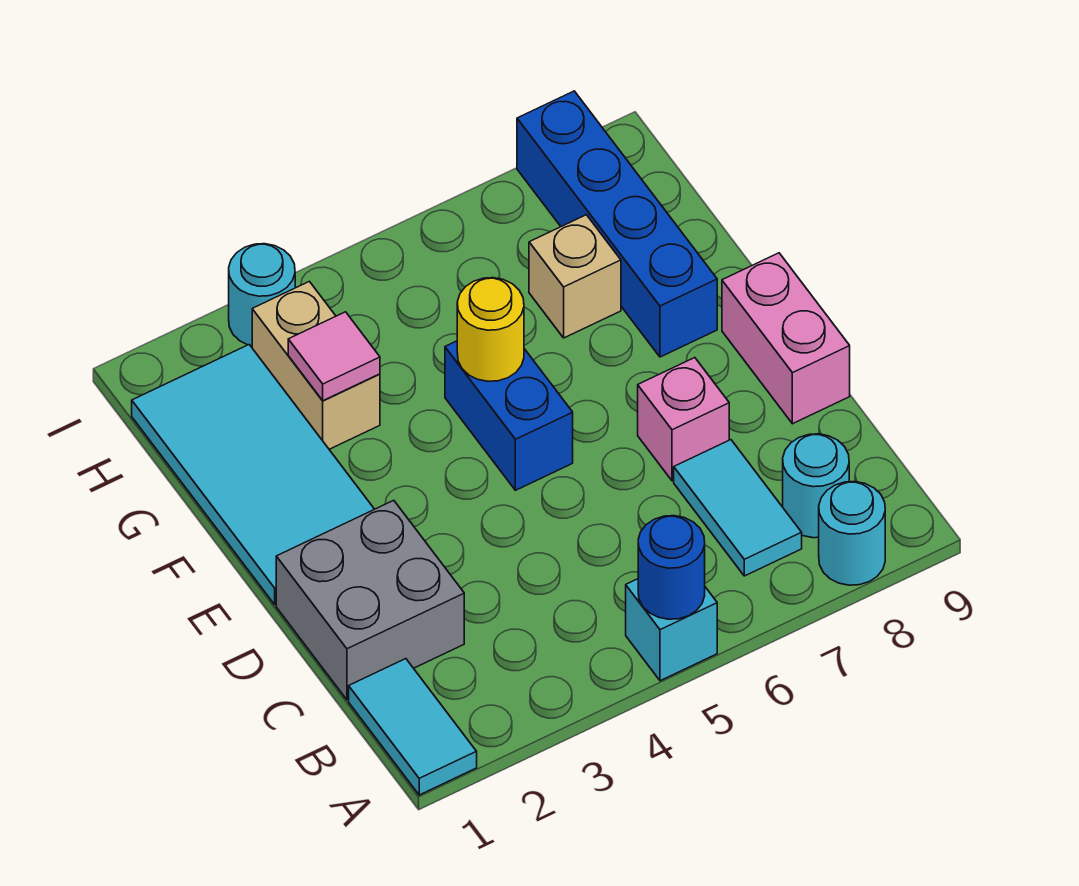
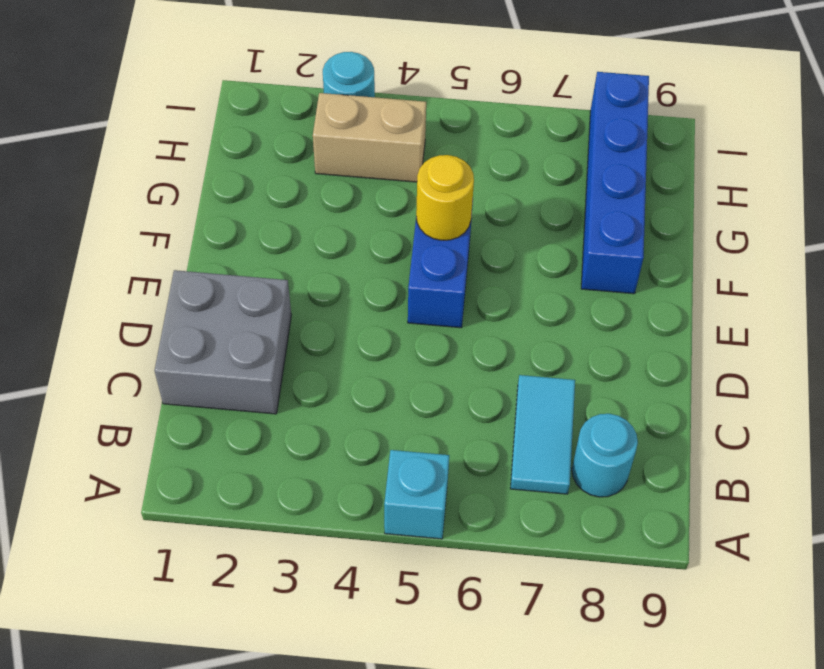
tan 1x2 brick [313,93,426,182] -> tan 1x2 brick turned to [252,281,380,449]
none -> cyan 1x2 tile [349,659,477,795]
none -> cyan 1x1 round brick [819,482,885,585]
none -> pink 1x1 brick [638,358,729,481]

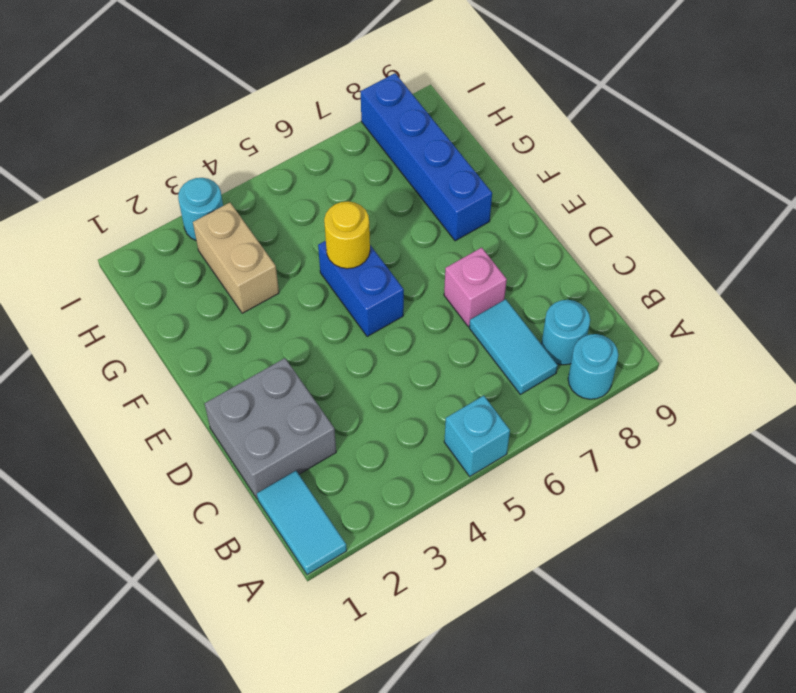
none -> pink 1x2 brick [722,253,850,424]
none -> cyan 2x4 tile [132,345,374,604]
none -> tan 1x1 brick [529,215,621,338]

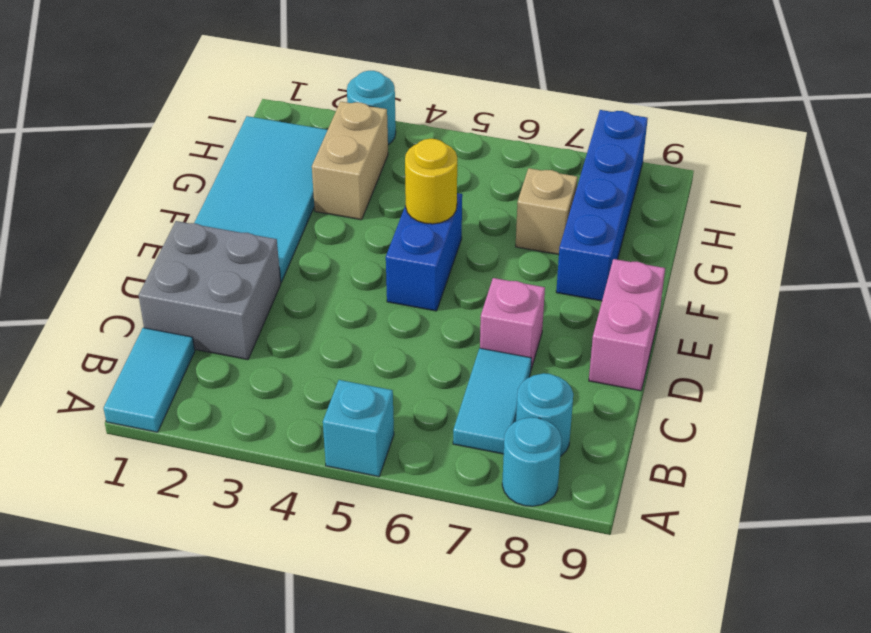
none -> blue 1x1 round brick [638,516,705,619]
none -> pink 1x1 tile [288,312,380,401]

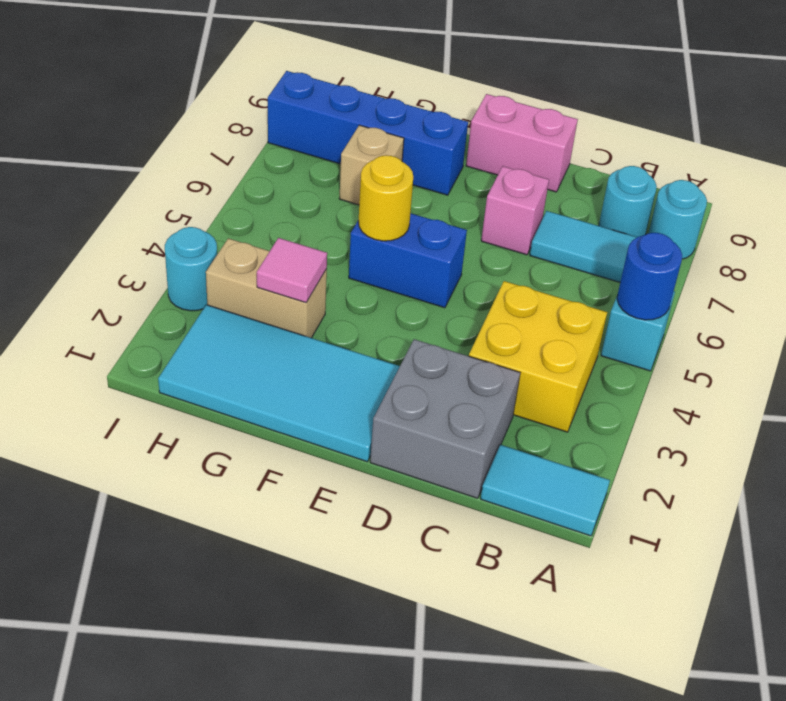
yellow 2x2 brick [469,281,607,432] -> none

